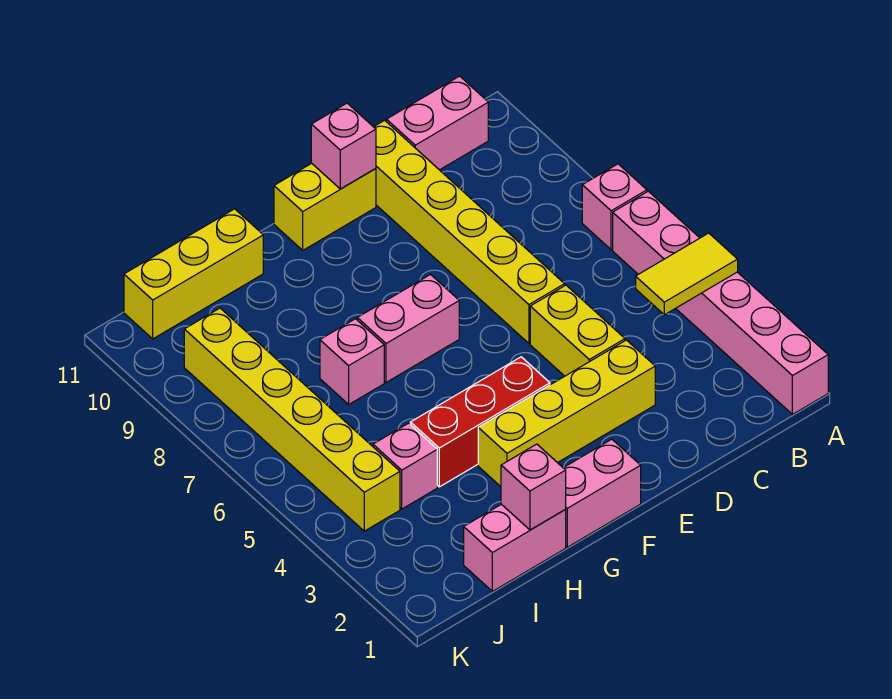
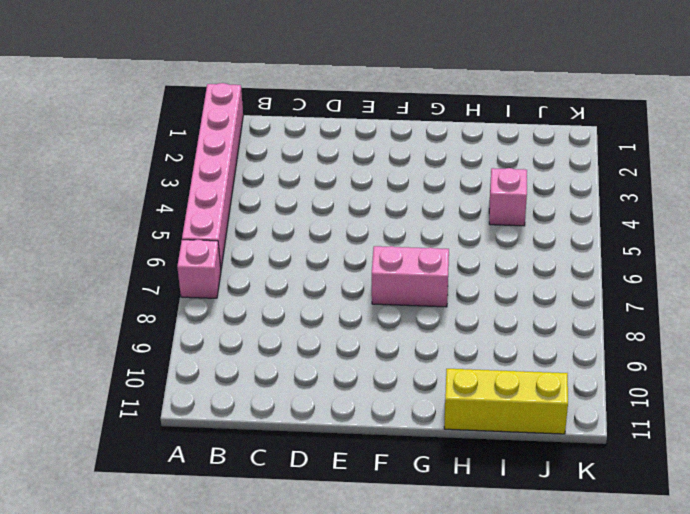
none -> pink 1x2 brick [386,76,488,170]
none -> yellow 1x4 brick [478,340,655,487]
none -> yellow 1x2 brick [530,285,625,376]

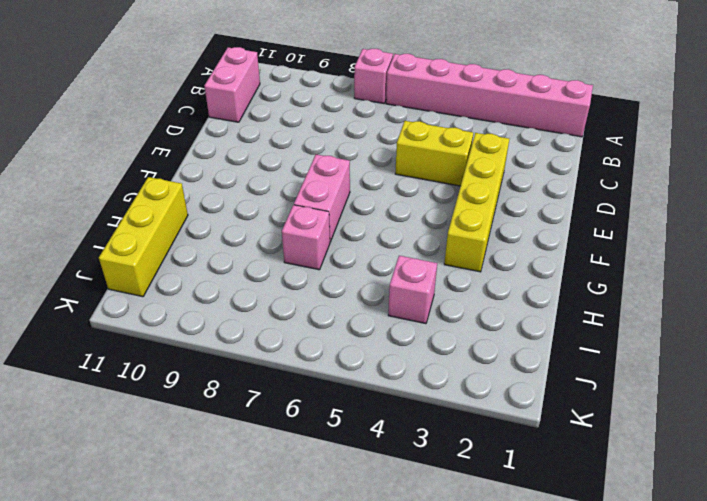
none -> yellow 1x6 brick [374,120,565,343]
none -> yellow 1x2 brick [274,163,376,250]
none -> pink 1x2 brick [564,439,641,547]

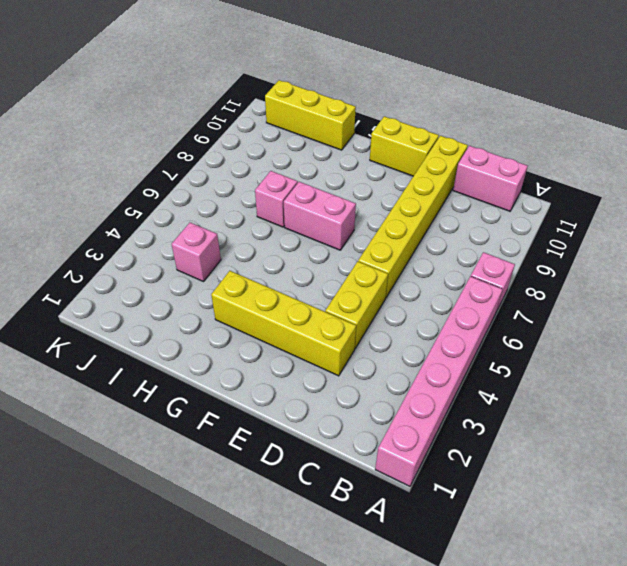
none -> pink 1x2 brick [564,439,641,547]
none -> red 1x3 brick [410,357,550,487]
none -> pink 1x2 brick [464,504,566,591]

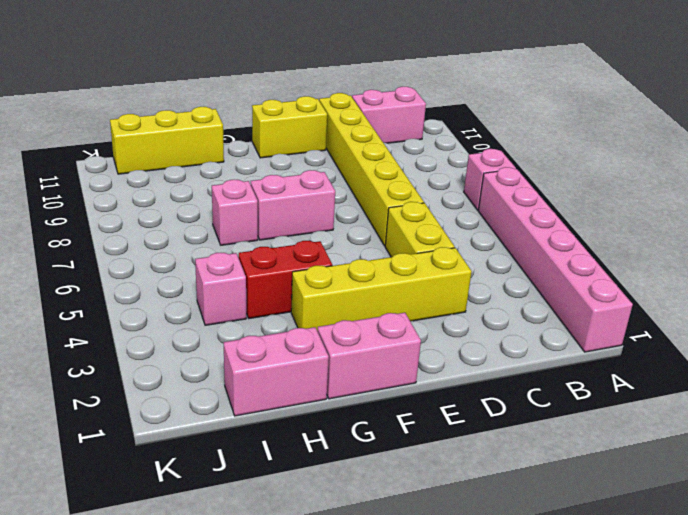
red 1x2 brick [239,241,332,319] -> red 1x3 brick [410,357,550,487]
none -> yellow 1x6 brick [184,308,400,531]
none -> yellow 1x2 tile [636,233,738,315]
none -> pink 1x1 brick [311,103,376,189]

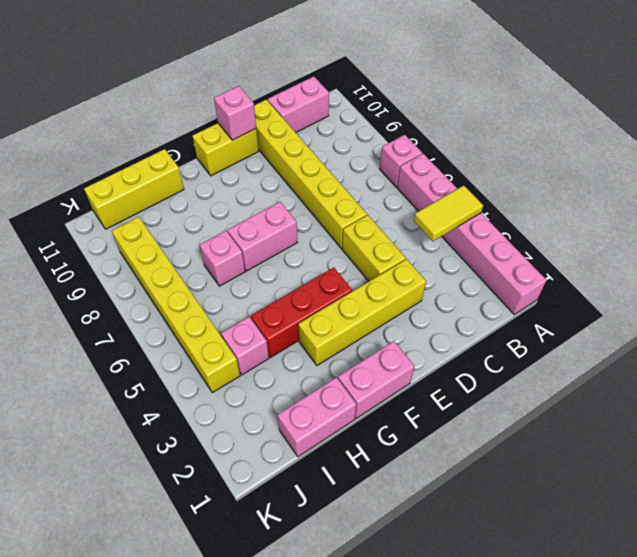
none -> pink 1x1 brick [501,444,566,530]

